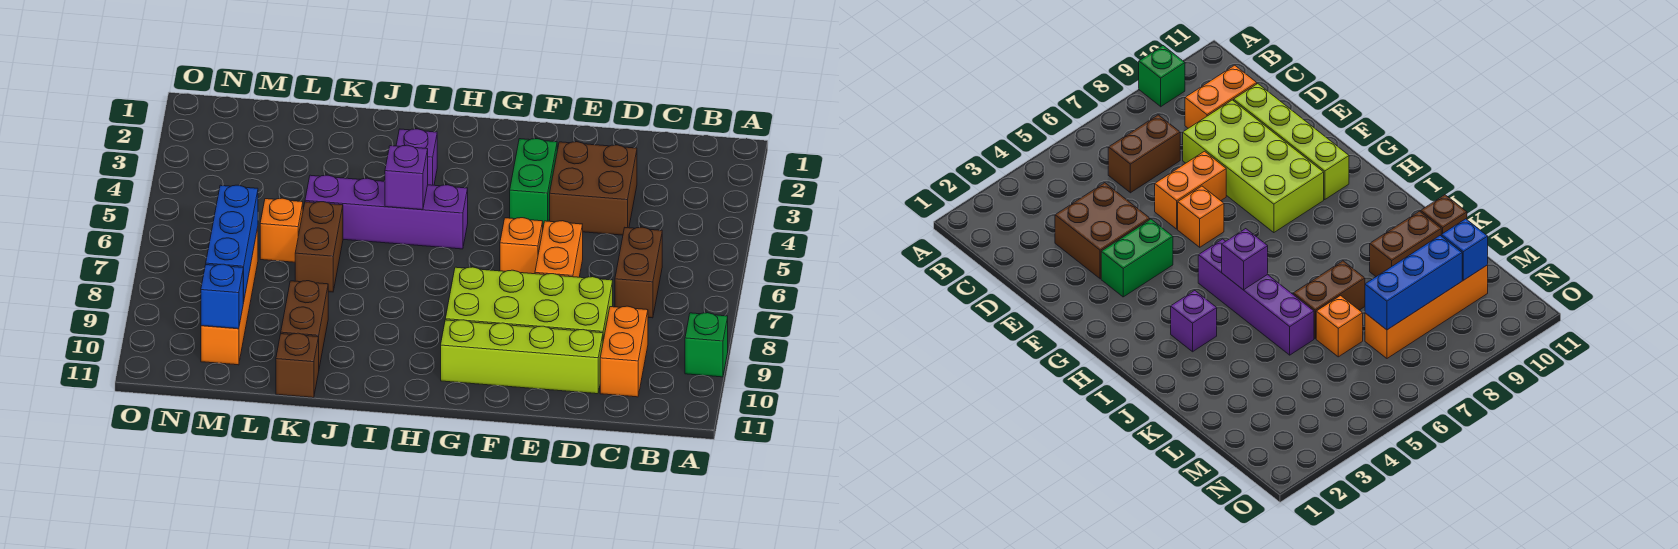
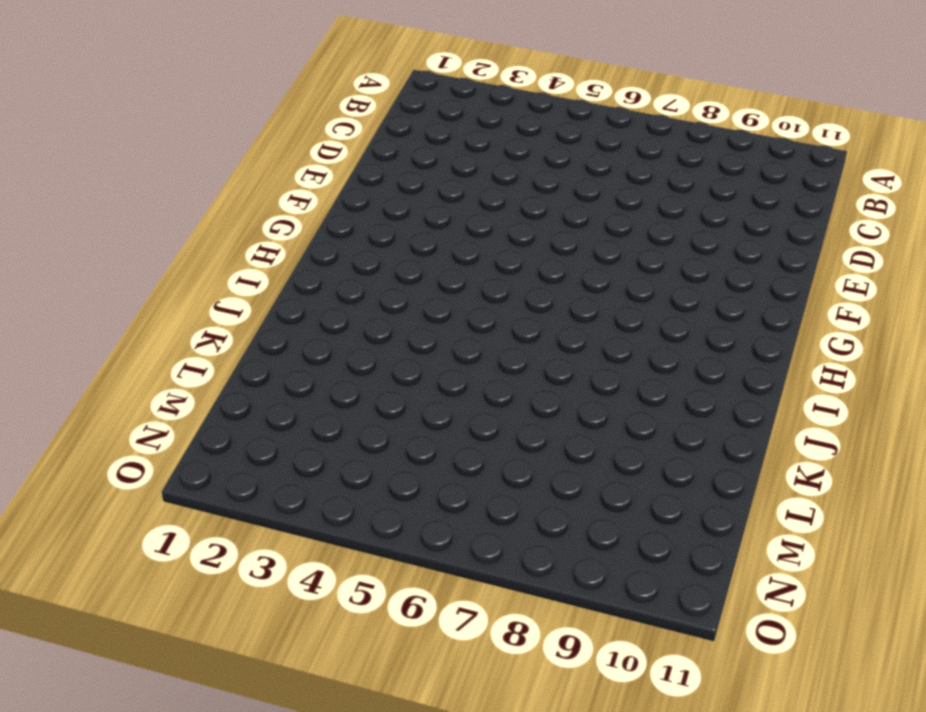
none -> green 1x1 brick [685,313,728,377]
none -> brown 1x2 brick [615,227,662,318]
none -> orange 1x2 brick [600,306,648,397]

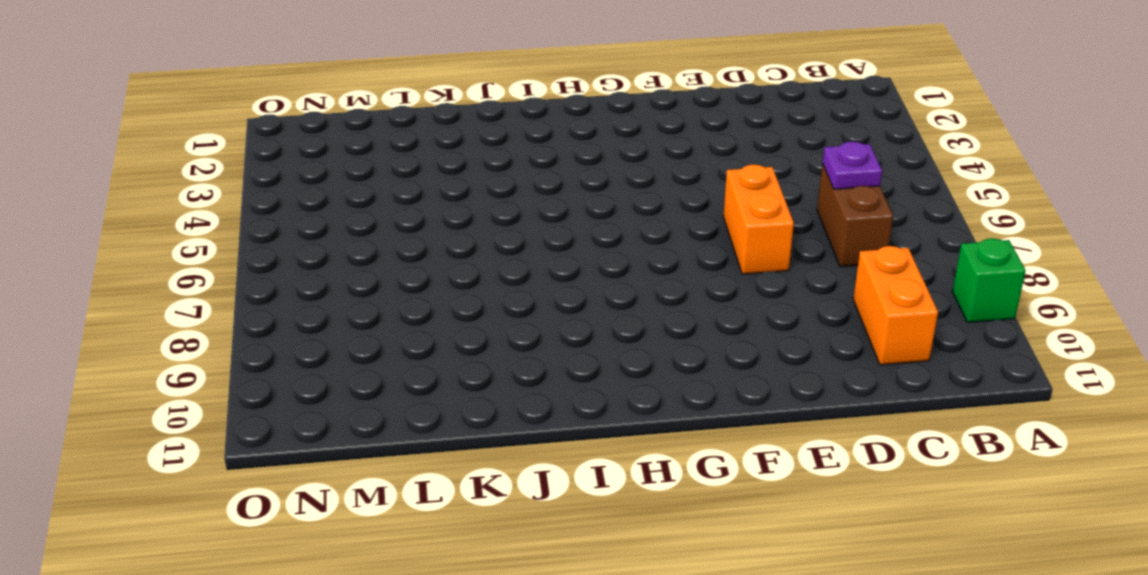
purple 1x1 plate [823,142,882,189] -> none
none -> brown 2x2 brick [550,142,637,235]
none -> lime 2x4 brick [445,267,613,340]
none -> lime 1x4 brick [441,320,603,394]

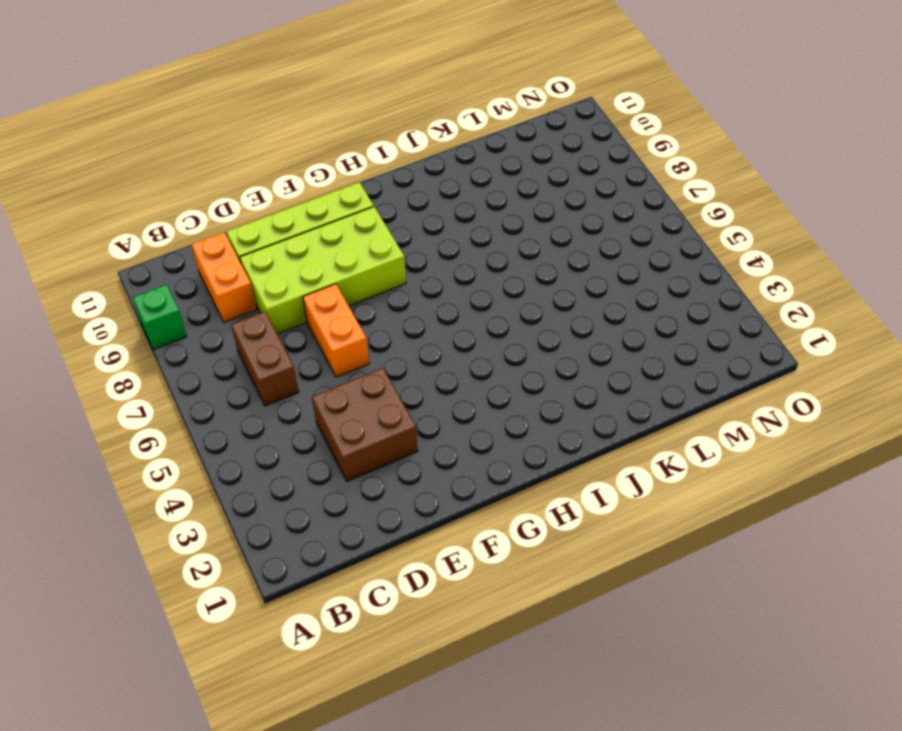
none -> green 1x2 brick [510,139,557,227]
none -> orange 1x1 brick [500,218,543,274]
none -> purple 1x4 brick [305,175,468,249]

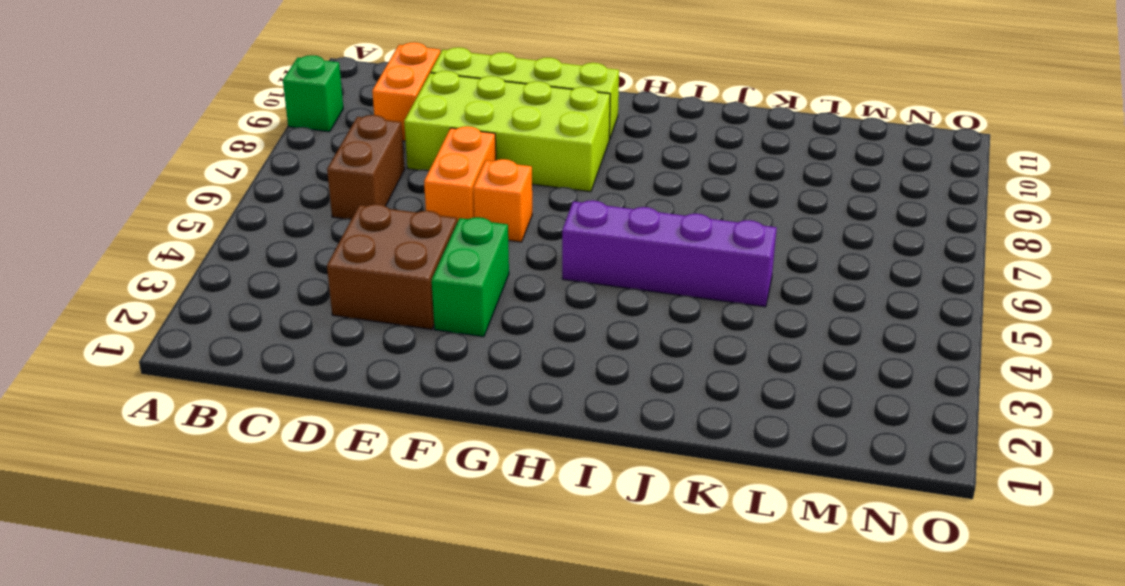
none -> purple 1x1 brick [396,129,437,185]
none -> brown 1x2 brick [295,202,343,292]
none -> brown 1x2 brick [281,281,328,367]

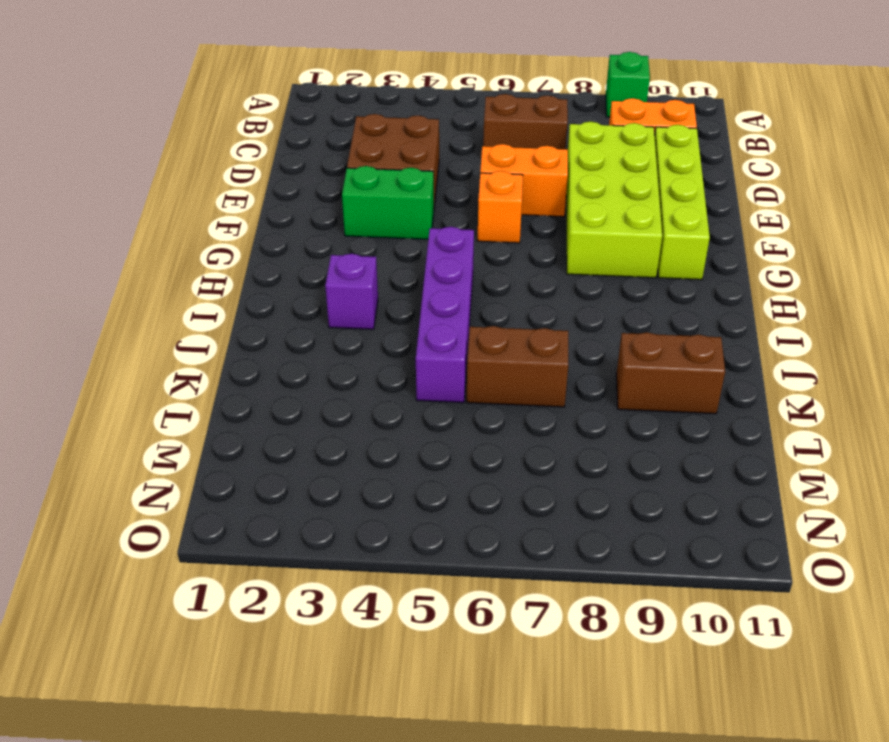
none -> brown 1x1 brick [276,333,319,398]
none -> orange 1x1 brick [260,198,303,262]
none -> orange 1x4 brick [201,228,258,365]

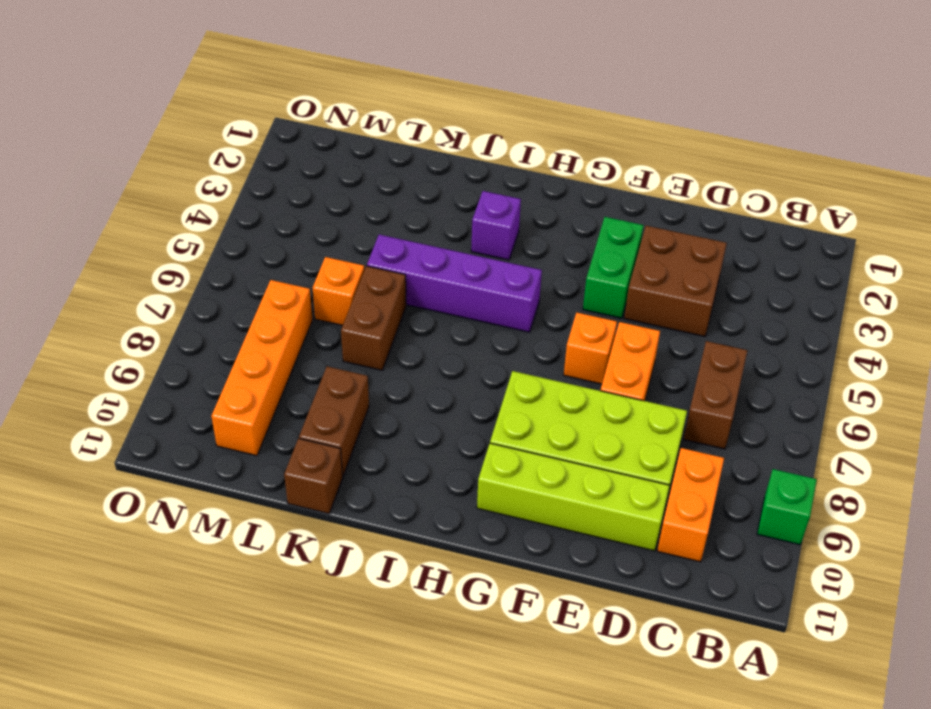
none -> purple 1x1 brick [385,145,428,210]
none -> blue 1x3 brick [206,185,258,302]
none -> blue 1x1 brick [201,264,243,329]

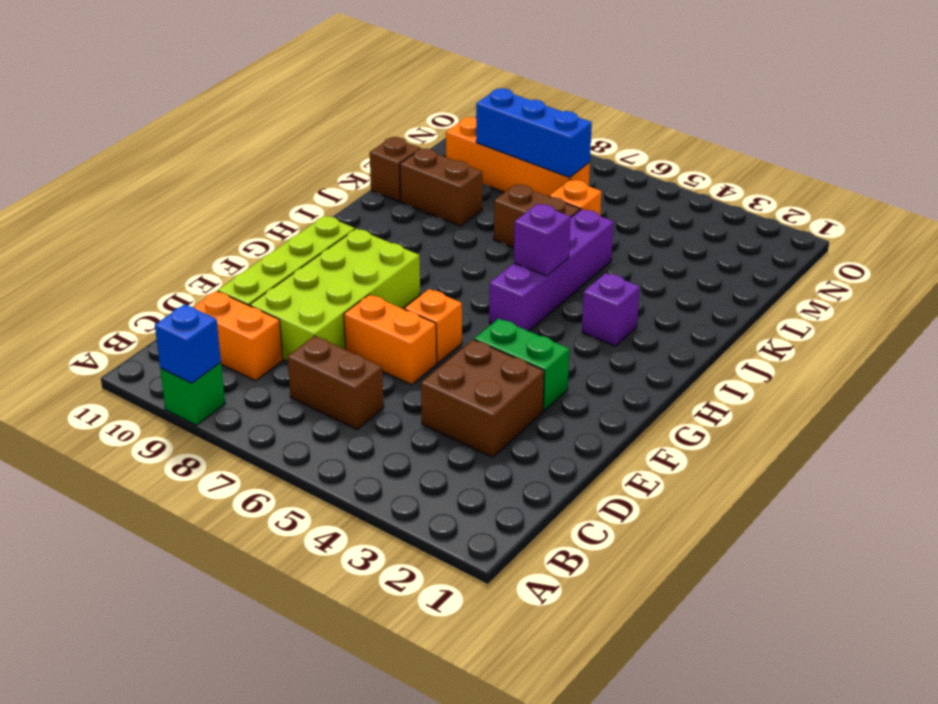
blue 1x1 brick [155,304,221,383] -> blue 1x1 brick moved to [201,264,243,329]

